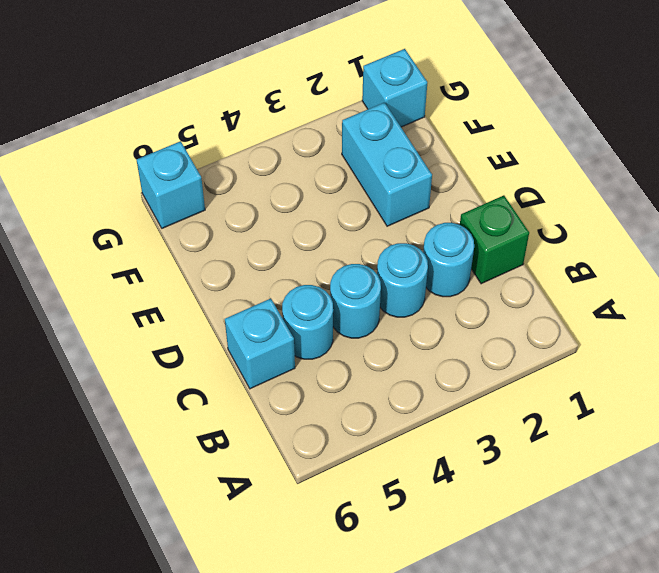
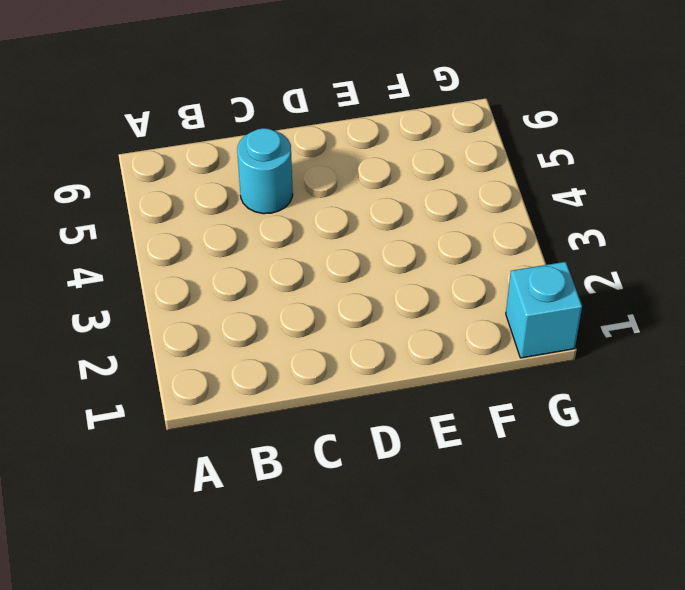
none -> green 1x1 brick [460,195,529,284]
none -> cyan 1x1 round brick [423,223,474,297]

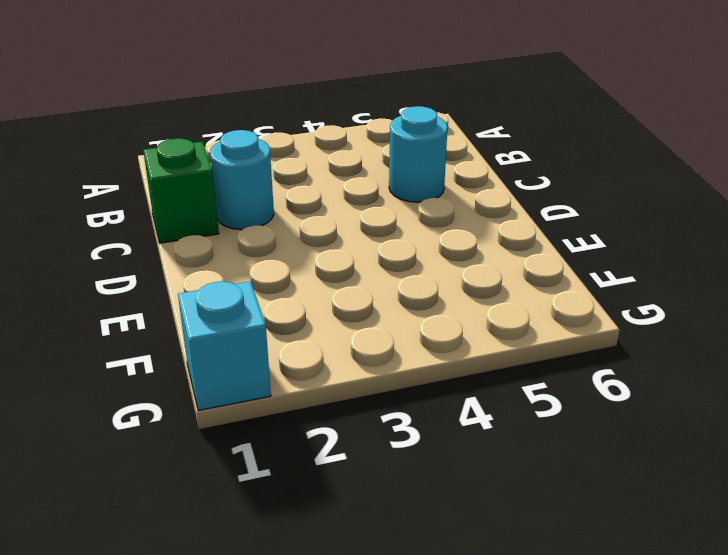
none -> cyan 1x1 round brick [377,243,428,317]
none -> cyan 1x1 round brick [330,264,381,338]

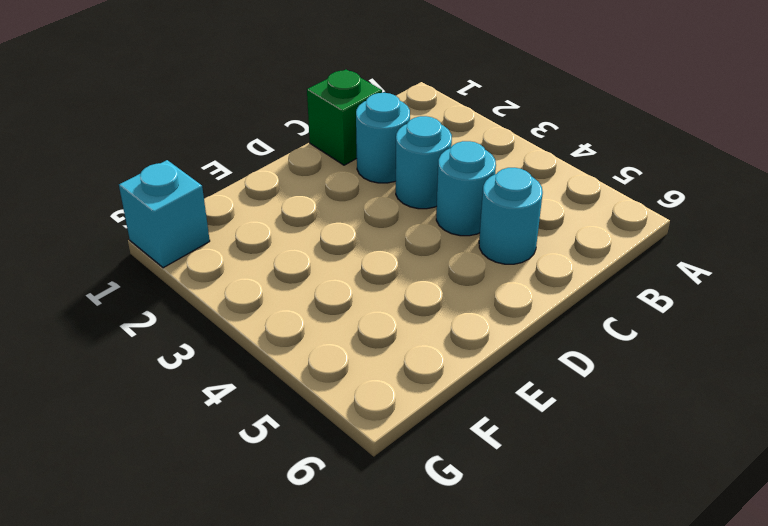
none -> cyan 1x1 brick [225,299,295,389]
none -> cyan 1x2 brick [342,103,432,226]

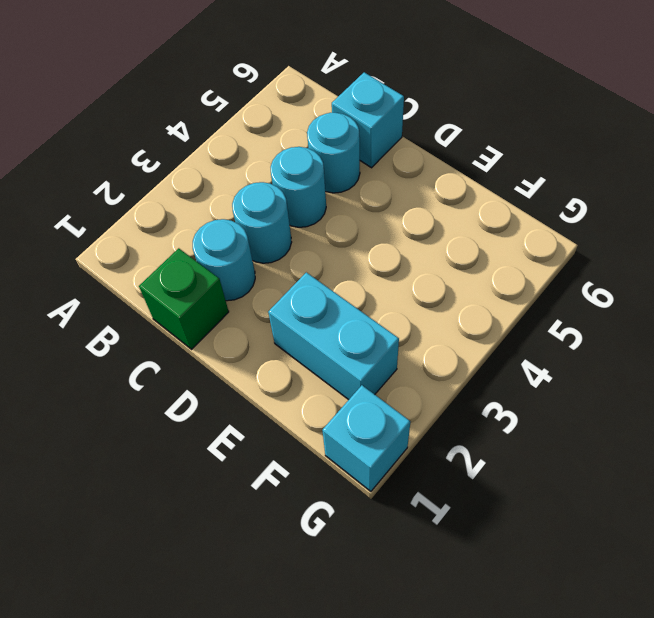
none -> cyan 1x1 brick [137,141,205,228]

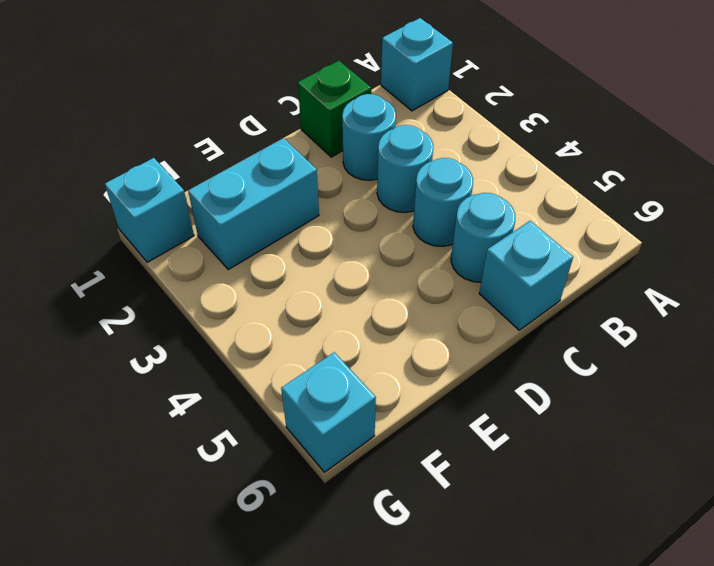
cyan 1x1 brick [381,18,453,111] -> none

